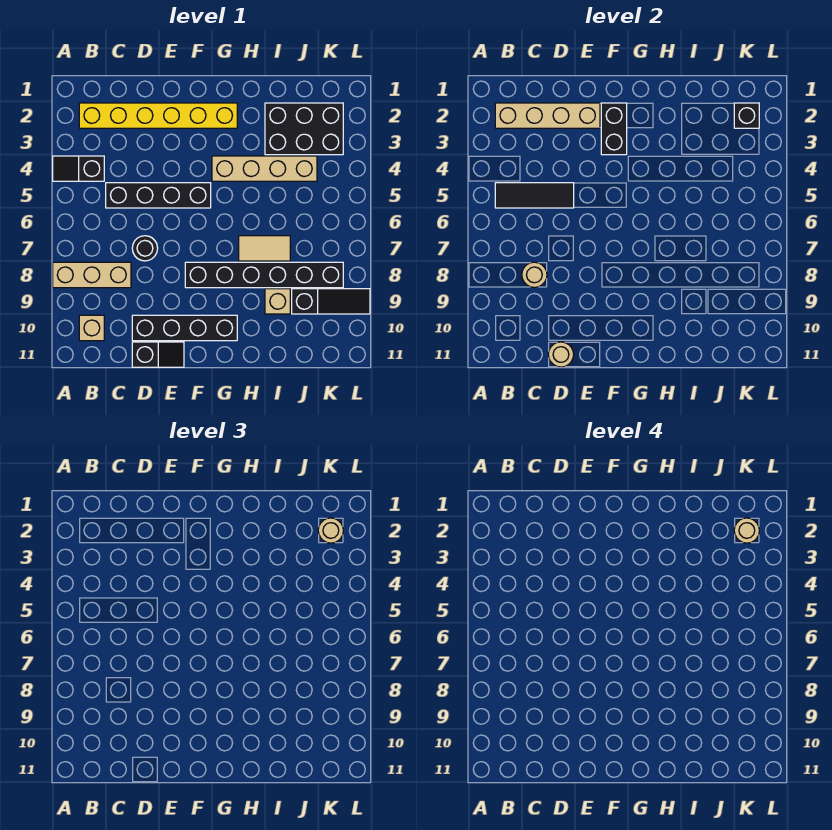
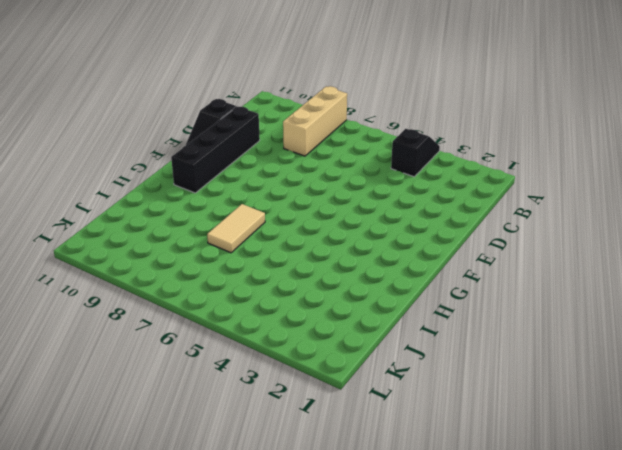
none -> yellow 1x6 brick [79,103,237,128]
none -> tan 1x1 brick [79,315,104,341]
none -> black 1x4 brick [106,183,211,208]

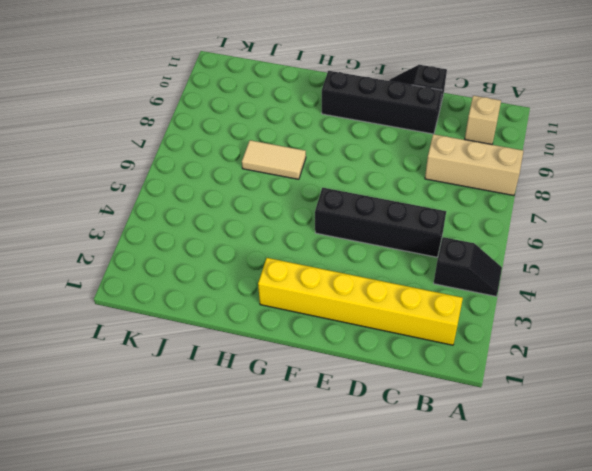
none -> black 1x1 round brick [132,236,158,261]
none -> black 1x6 brick [185,262,343,288]
none -> tan 1x4 brick [212,156,317,181]

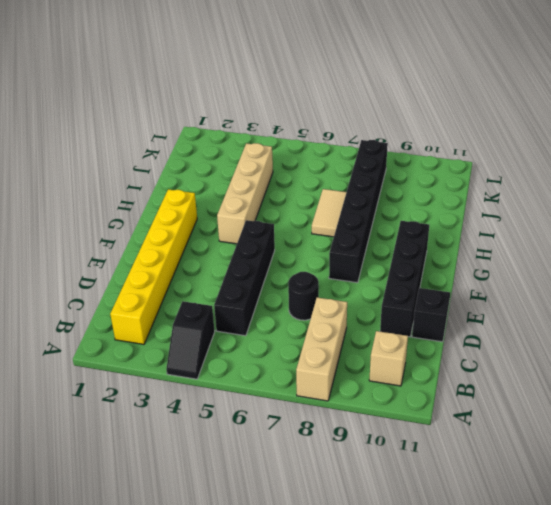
none -> black 2x3 brick [265,103,343,155]
none -> tan 1x1 brick [265,289,290,314]
none -> black 1x3 slope [292,289,370,314]

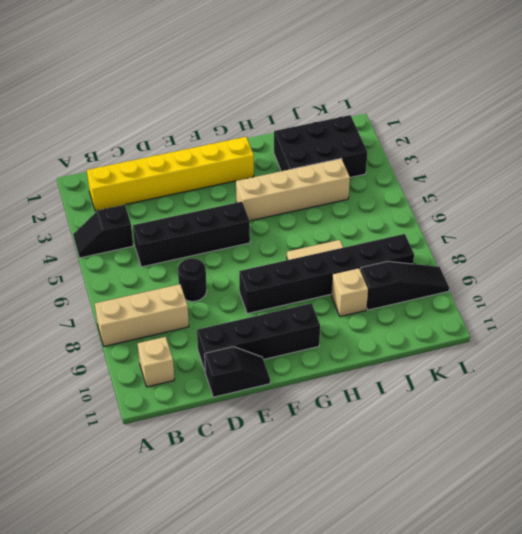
none -> tan 1x4 brick [495,103,600,128]
none -> black 1x3 tile [495,183,574,208]
none -> tan 1x1 round brick [522,262,547,287]

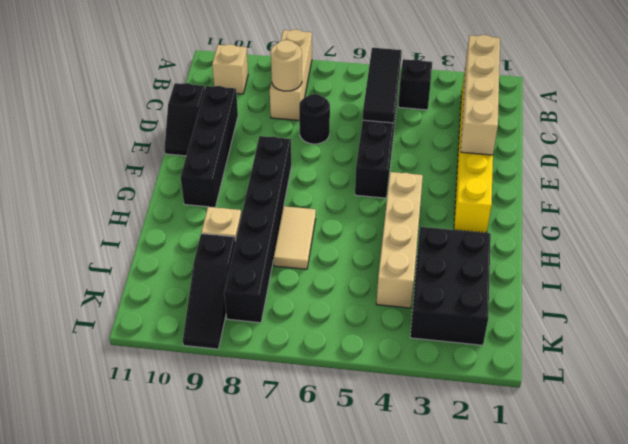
none -> tan 1x1 round brick [548,342,574,367]
none -> black 1x2 brick [601,103,627,155]
none -> black 1x1 brick [734,103,759,128]

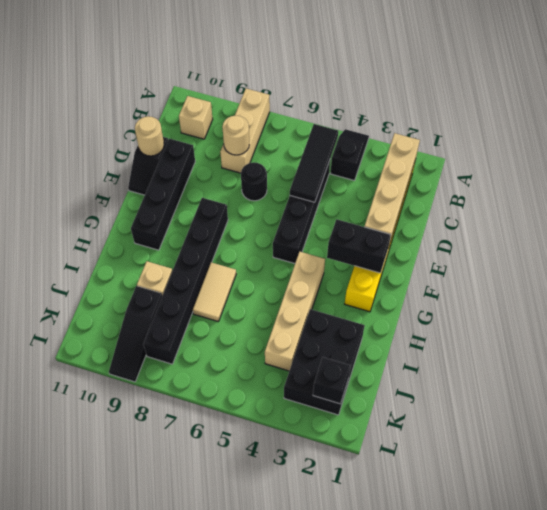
none -> tan 1x1 round brick [318,518,343,543]
none -> tan 1x1 round brick [734,518,759,543]

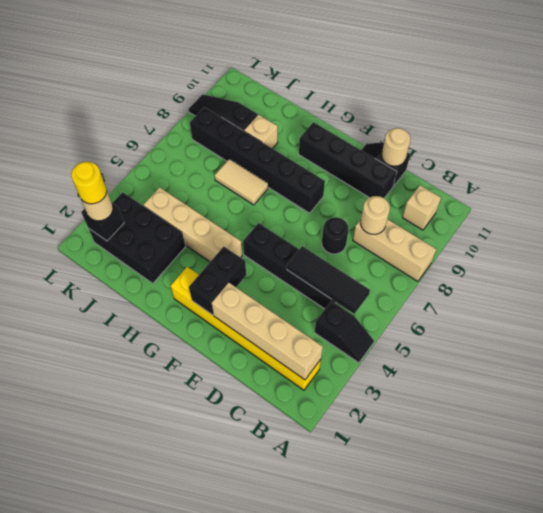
yellow 1x1 round brick [71,162,107,204] -> tan 1x1 round brick [734,518,759,543]

